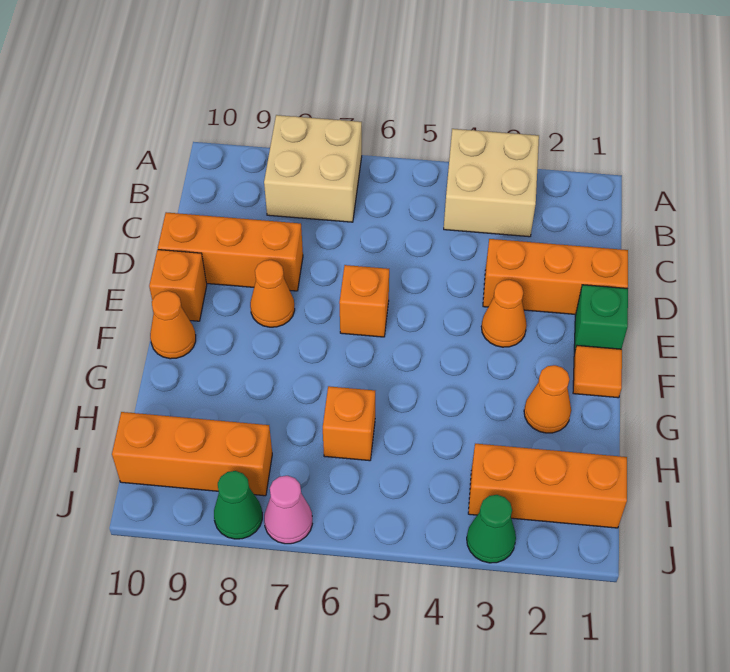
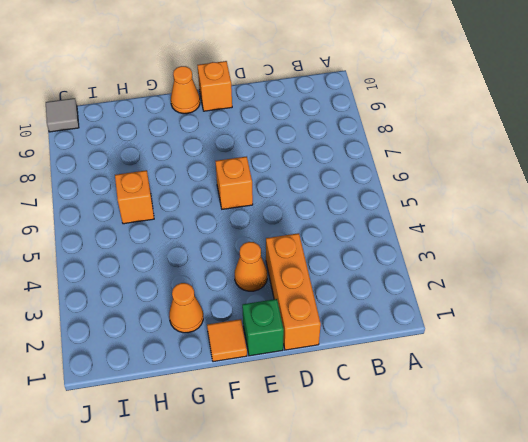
grey 1x1 tile [46,98,79,132] -> none
none -> tan 2x2 brick [444,129,539,237]
none -> tan 2x2 brick [264,115,362,222]
none -> orange 1x3 brick [158,212,303,291]

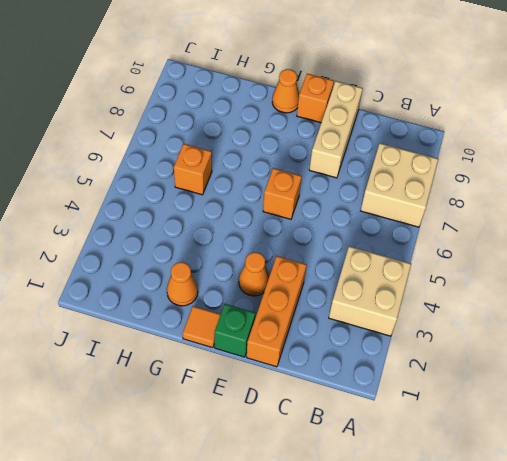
tan 1x3 brick [309,81,363,178] -> orange 1x3 brick [158,212,303,291]
none -> orange 1x1 cone [250,260,295,327]
none -> orange 1x3 brick [468,444,627,528]
none -> orange 1x3 brick [112,412,272,496]

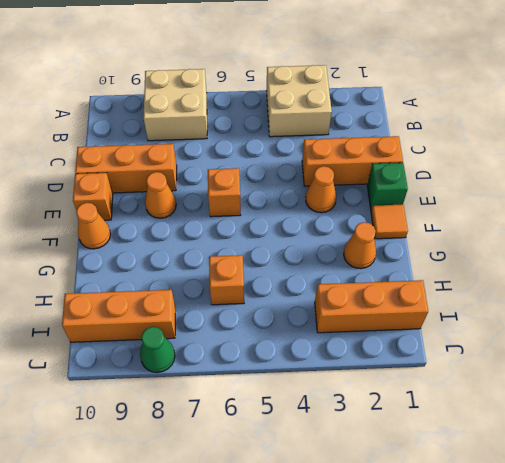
none -> green 1x1 cone [467,495,516,563]
none -> pink 1x1 cone [264,476,312,544]

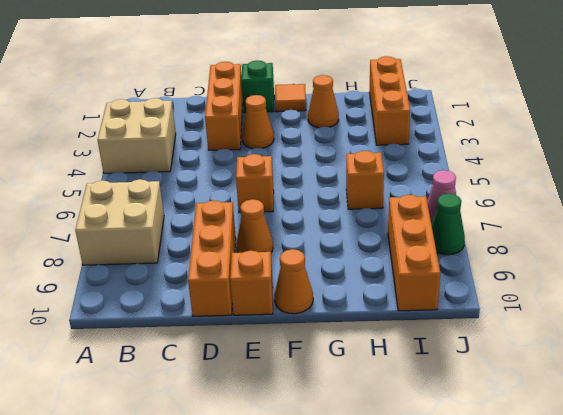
none -> green 1x1 cone [467,495,516,563]

